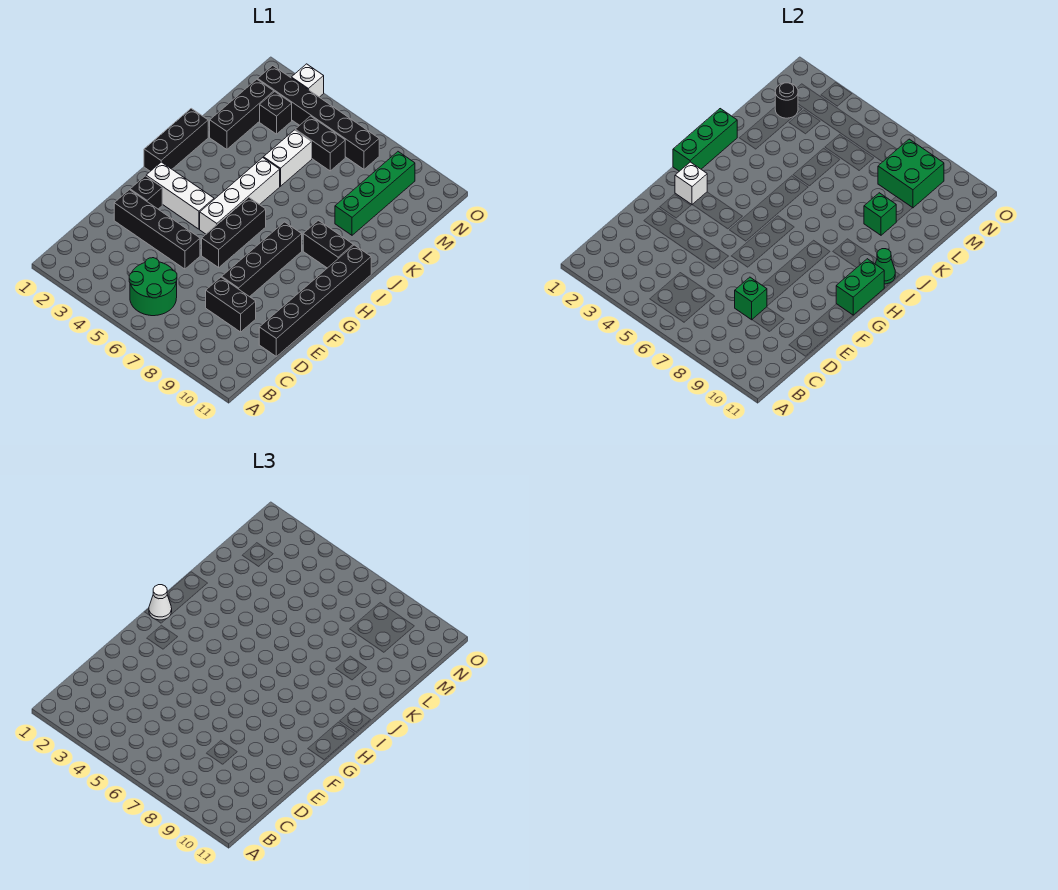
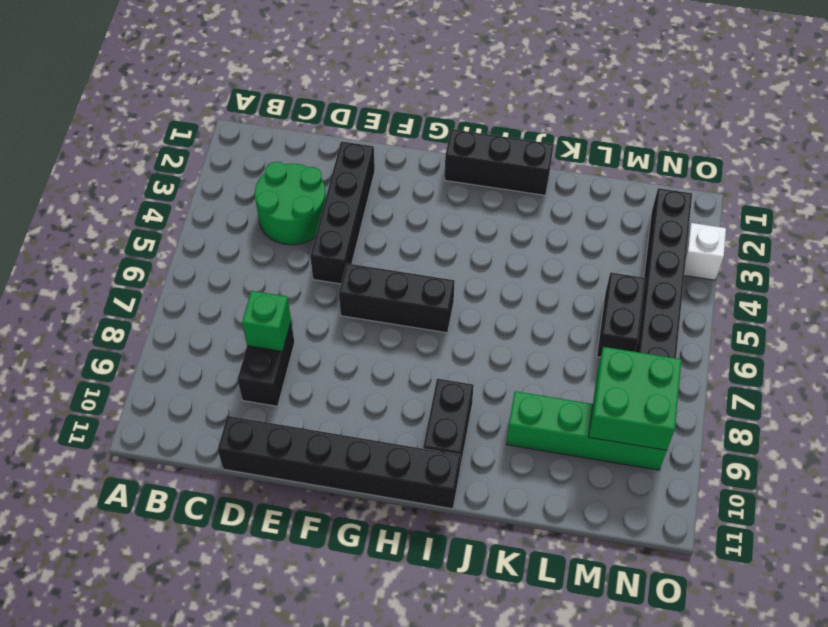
green 2x2 round brick [255,162,326,245] -> green 2x2 round brick moved to [129,258,177,316]
none -> black 1x4 brick [222,222,302,297]
none -> black 1x1 brick [130,176,162,209]
none -> white 1x3 brick [146,162,214,229]

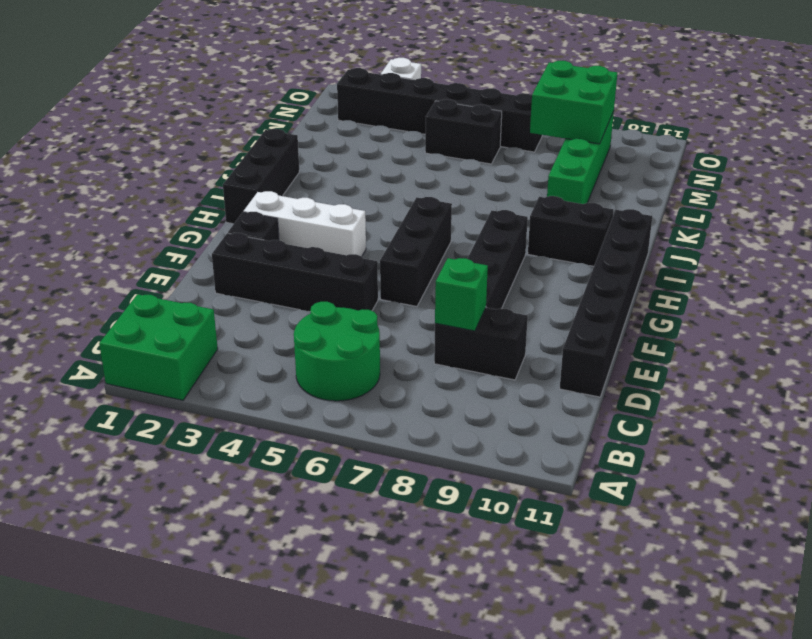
green 2x2 brick [99,294,218,400] -> none
none -> white 1x4 brick [200,158,280,234]
none -> black 1x3 brick [210,79,274,149]
none -> white 1x2 brick [263,130,312,186]

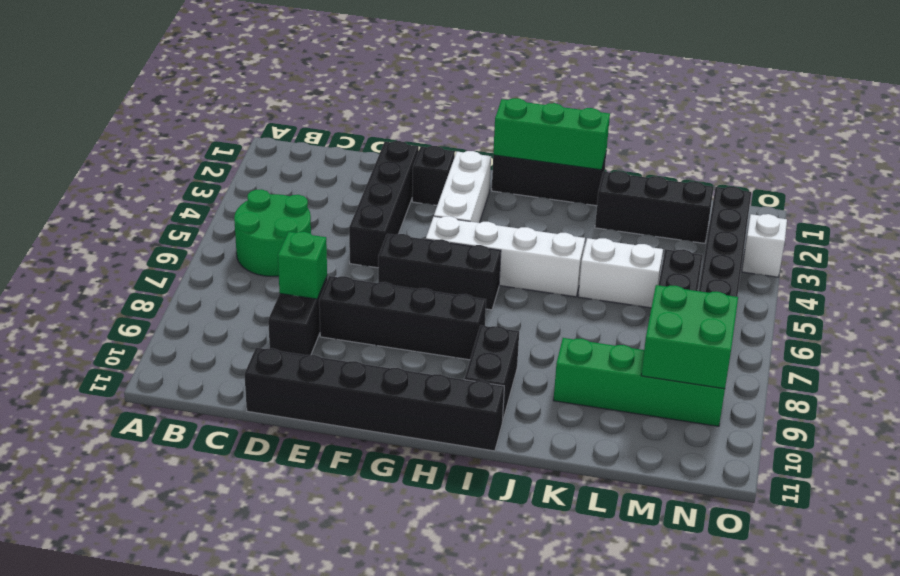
none -> black 1x1 brick [260,92,292,134]
none -> white 1x1 brick [675,162,707,205]
none -> green 1x2 brick [836,259,884,315]

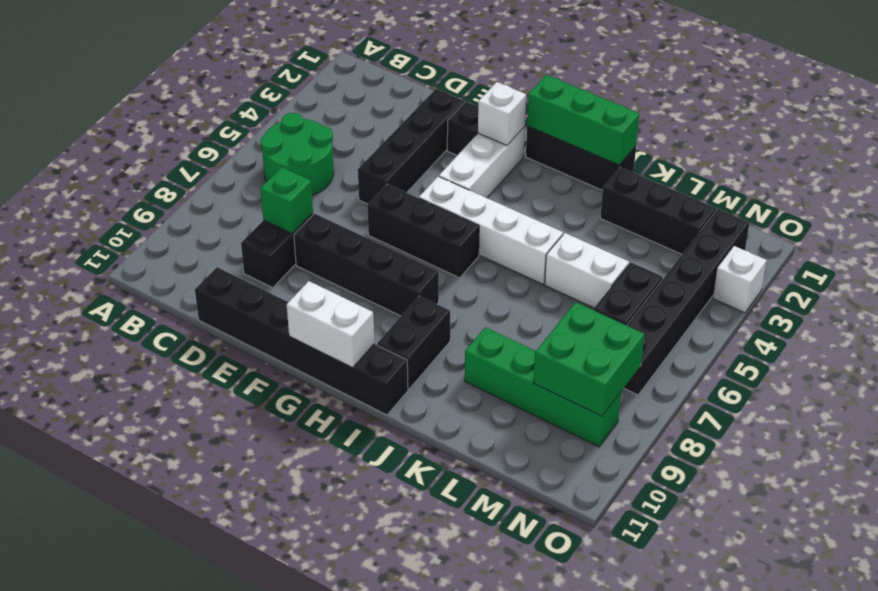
white 1x2 brick [287,281,374,368] -> green 1x2 brick [836,259,884,315]
none -> black 1x1 brick [260,92,292,134]
none -> green 1x1 cone [875,249,895,284]
none -> green 1x1 brick [864,193,896,235]

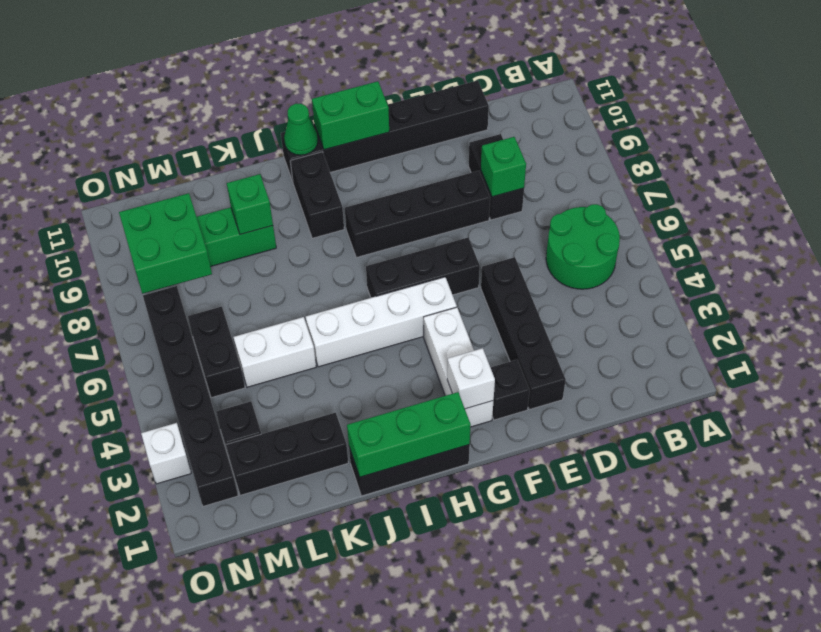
none -> black 1x1 round brick [775,83,798,118]
none -> white 1x1 cone [149,585,172,620]

